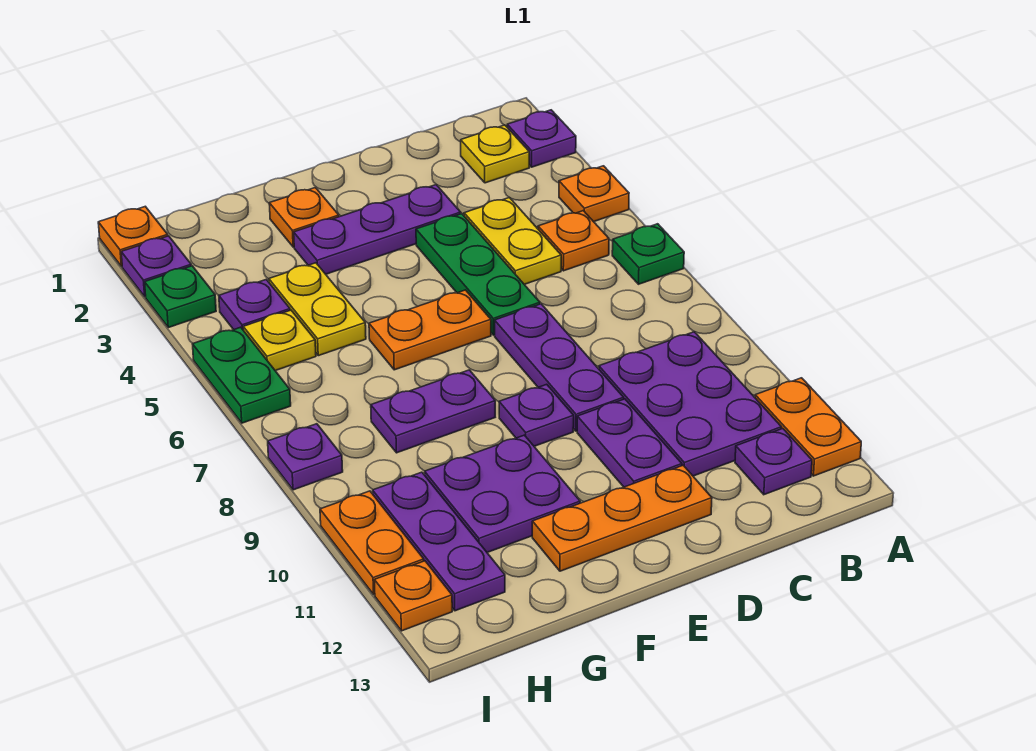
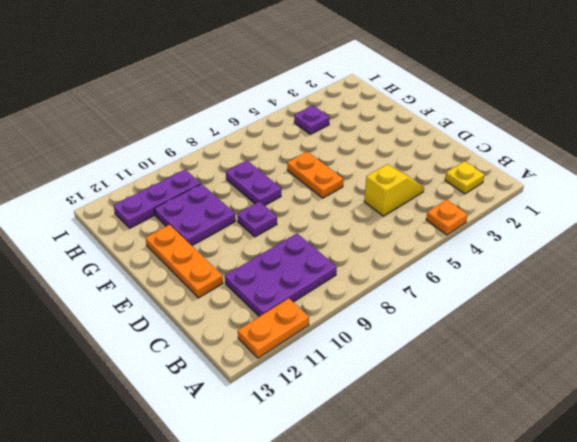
yellow 1x2 slope [364,164,424,216] -> yellow 1x2 plate [464,197,561,284]
none -> purple 1x1 plate [507,110,576,167]
none -> green 1x1 plate [612,224,684,284]
none -> orange 1x1 plate [538,211,609,271]
none -> purple 1x1 plate [735,429,812,495]

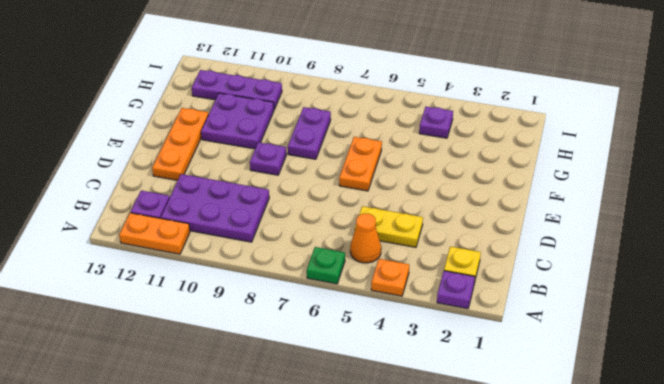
orange 1x1 cone [350,213,381,263] -> orange 1x1 plate [538,211,609,271]
none -> purple 1x3 plate [294,185,461,274]
none -> green 1x3 plate [416,214,540,335]
none -> purple 1x3 plate [495,304,624,431]
none -> purple 1x2 plate [577,399,682,487]

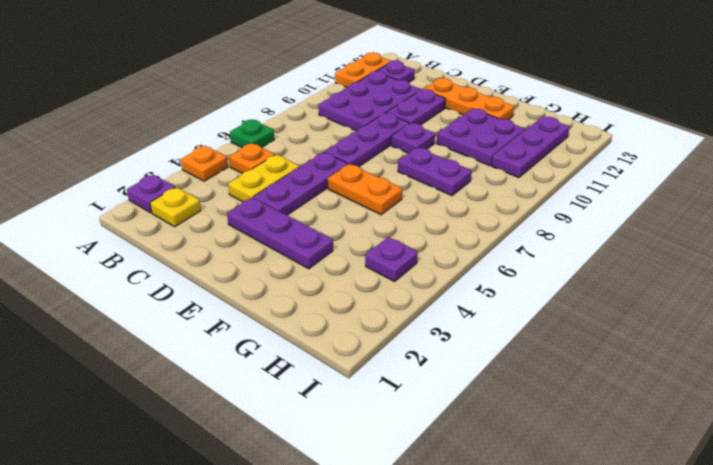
purple 1x3 plate [253,152,348,215] -> green 1x3 plate [416,214,540,335]
none -> orange 1x1 plate [269,188,339,247]
none -> yellow 1x2 plate [269,263,366,356]
none -> yellow 1x1 plate [243,310,316,371]
none -> orange 1x1 plate [98,206,168,267]

